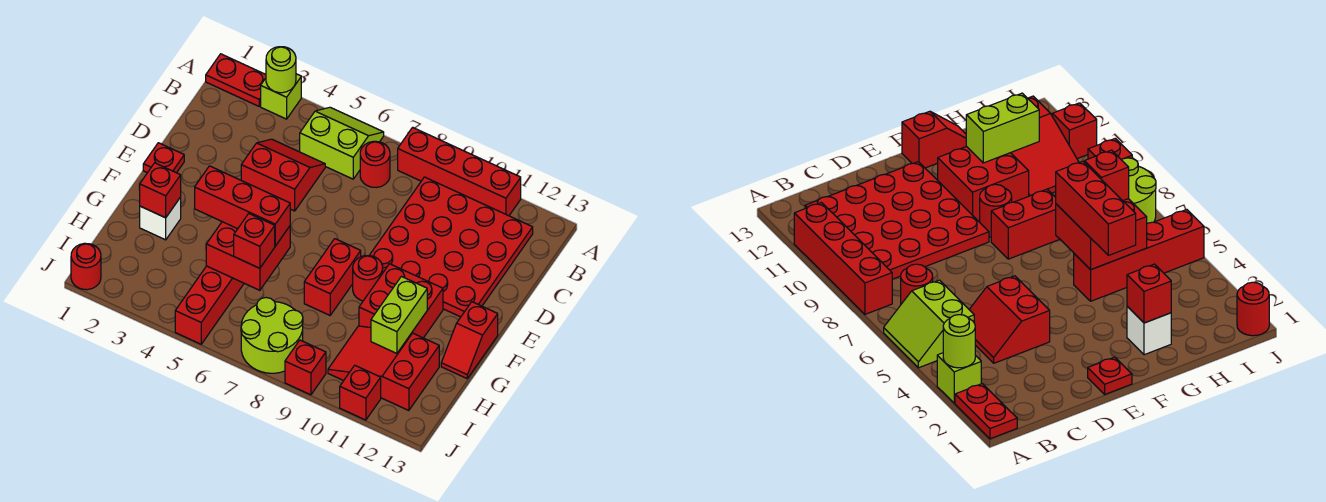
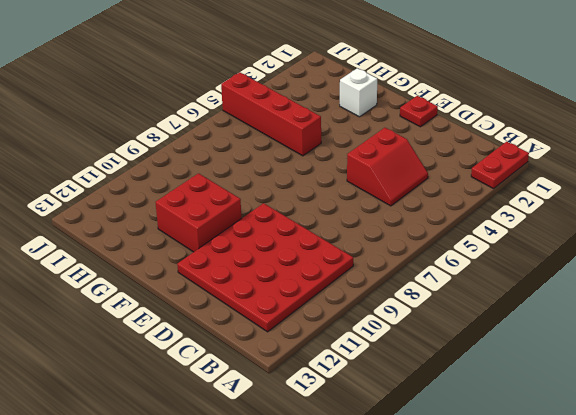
none -> lime 1x1 brick [261,74,301,119]
none -> lime 2x2 slope [300,107,384,179]
none -> red 1x4 brick [398,127,521,216]

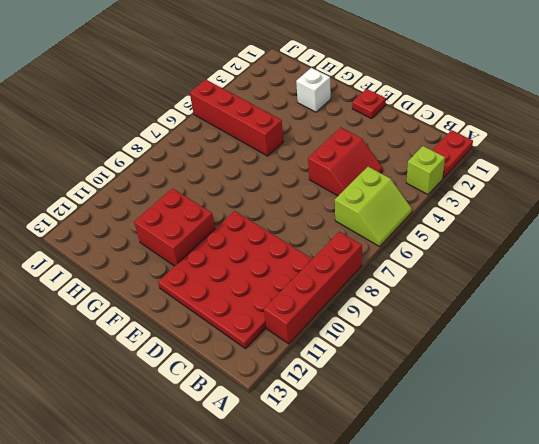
none -> red 1x1 round brick [360,141,390,188]
none -> red 1x2 brick [304,239,361,315]
none -> red 1x1 round brick [353,256,383,301]

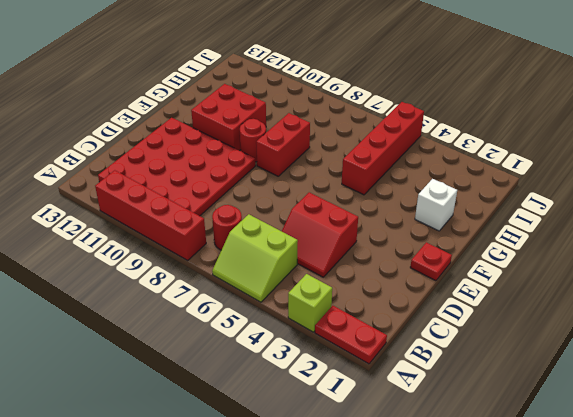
none -> red 1x2 slope [441,302,498,378]
none -> red 2x3 slope [328,326,439,411]
none -> lime 2x2 round brick [241,298,303,373]

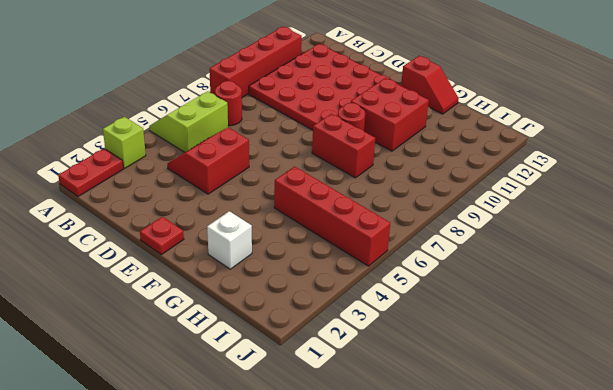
none -> red 2x3 slope [328,326,439,411]
none -> lime 2x2 round brick [241,298,303,373]
none -> red 1x1 round brick [71,243,101,290]

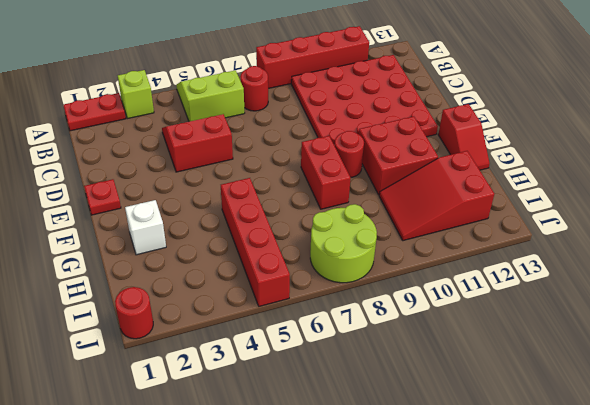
none -> red 1x1 brick [285,340,326,395]
none -> red 1x1 brick [340,365,381,420]
none -> lime 1x1 round brick [266,47,296,93]

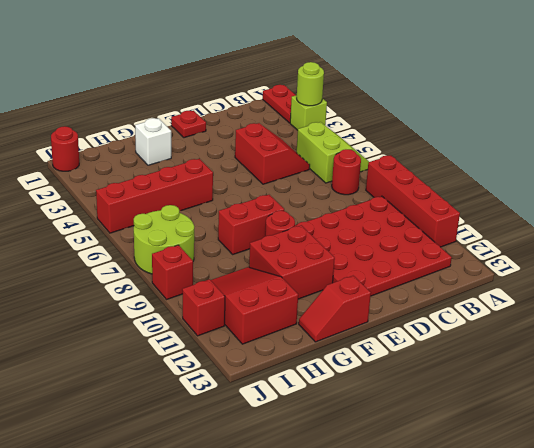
none -> red 1x1 brick [140,163,181,218]
none -> red 2x2 brick [206,222,290,290]
none -> lime 1x2 brick [371,277,427,353]

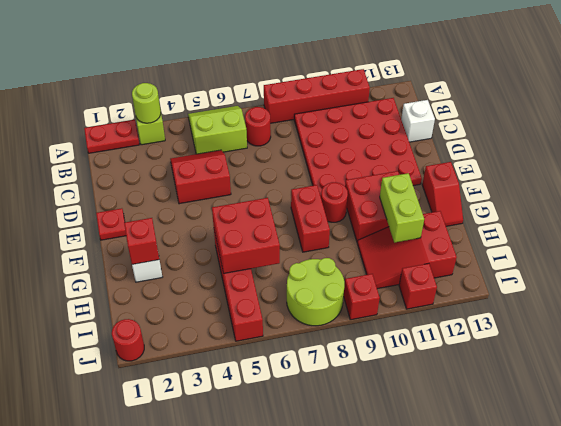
white 1x1 brick [401,100,435,142] -> none
none -> red 1x3 brick [195,166,290,246]
none -> red 1x1 brick [234,214,275,268]

